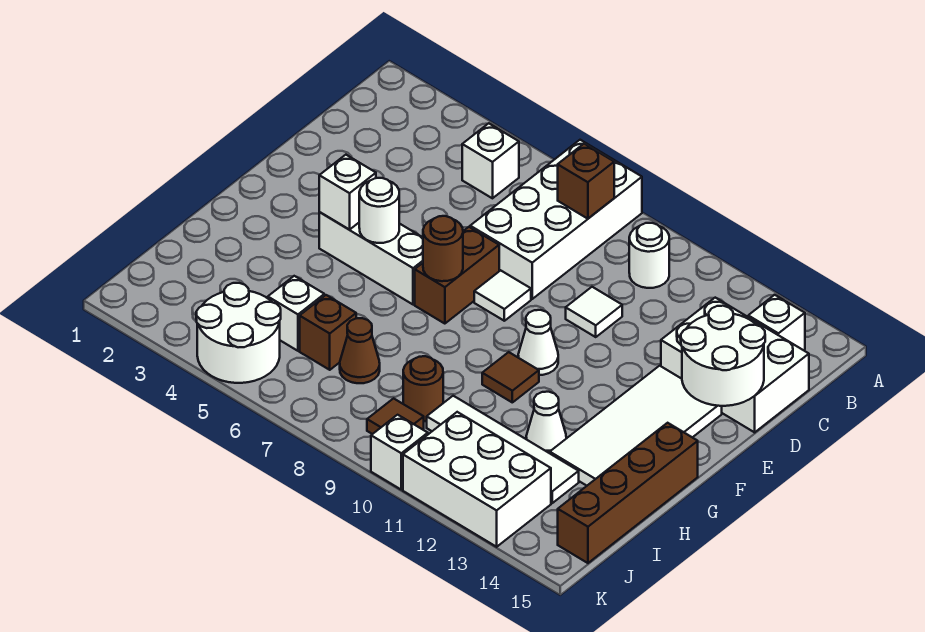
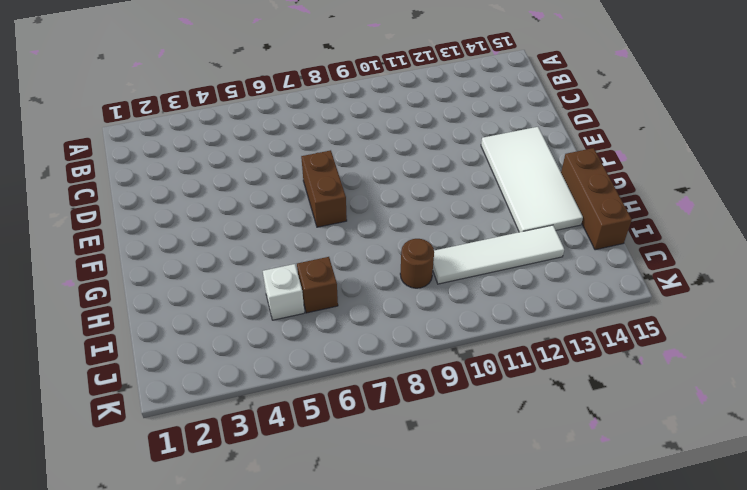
brown 1x3 brick [561,148,632,250] -> brown 1x4 brick [558,423,698,563]
none -> white 2x4 brick [470,140,642,299]
none -> white 1x1 brick [462,123,519,198]
none -> white 1x1 round brick [629,223,669,288]

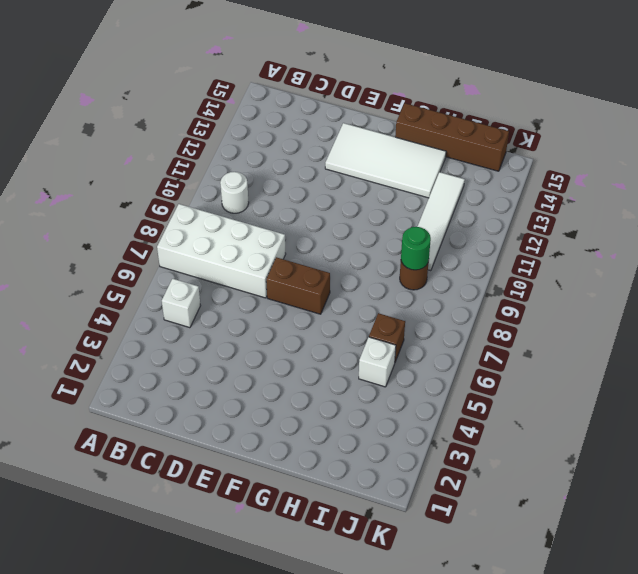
green 1x1 round brick [401,227,431,270] -> none
none -> white 1x1 brick [748,295,805,350]
none -> white 2x3 brick [661,298,809,432]
none -> white 1x1 tile [566,287,622,337]

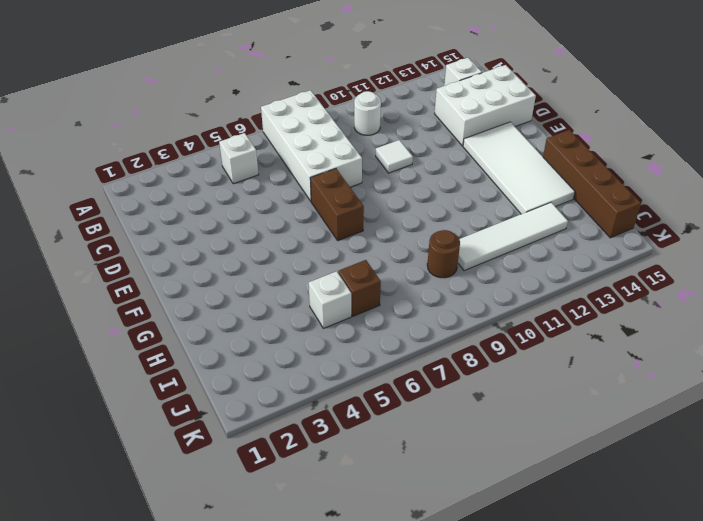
none -> white 1x1 tile [474,270,531,321]
none -> white 1x3 brick [319,212,423,305]
none -> white 1x1 cone [518,310,558,375]

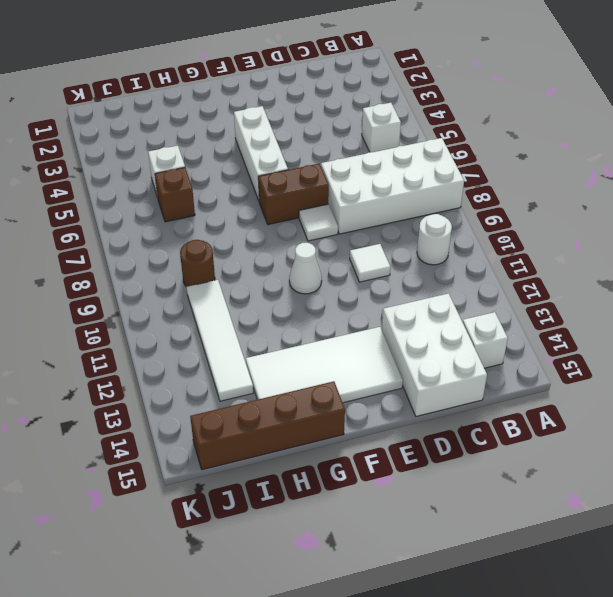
none -> brown 1x1 tile [482,352,539,402]
none -> white 1x1 cone [526,392,566,453]
none -> brown 1x1 cone [340,318,380,383]

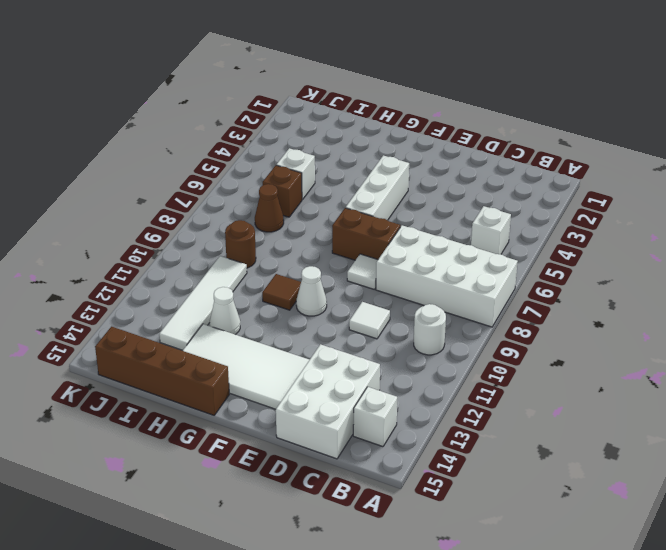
none -> white 2x2 round brick [196,283,281,383]
none -> brown 1x1 tile [367,398,424,434]
none -> white 2x3 brick [403,412,551,547]

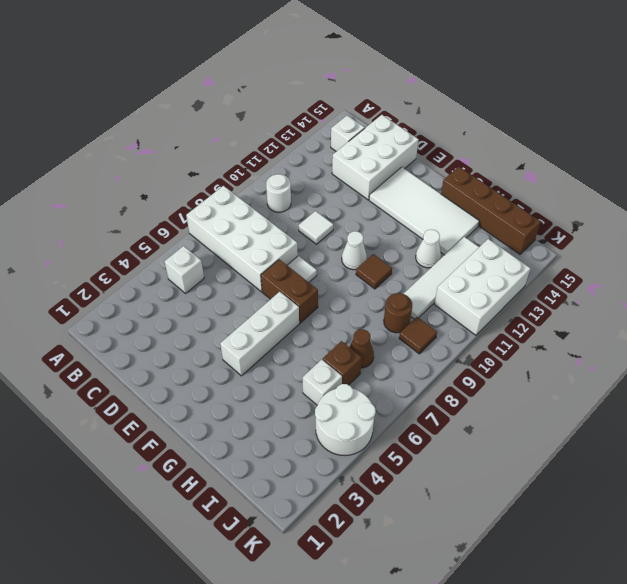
none -> white 1x1 brick [371,415,428,490]
none -> brown 1x1 brick [558,144,614,219]
none -> white 2x2 round brick [681,306,765,406]

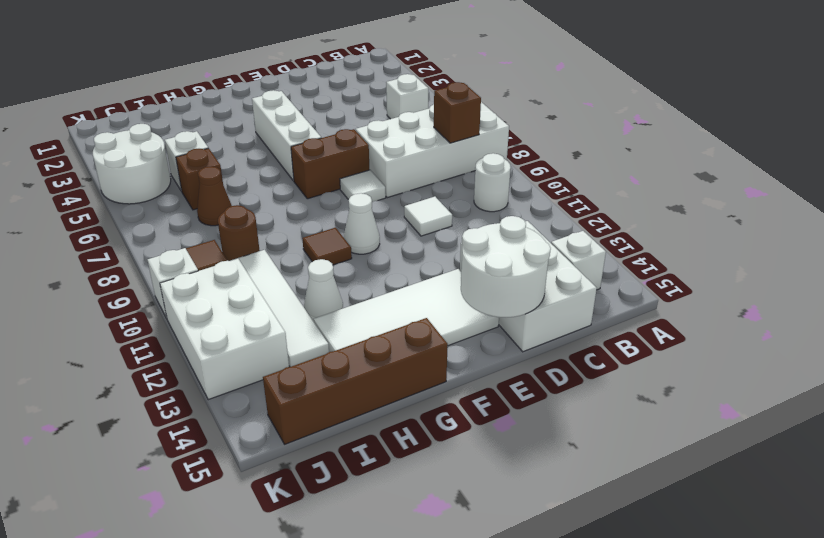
none -> white 1x1 brick [319,155,376,230]
none -> white 1x1 round brick [359,178,399,243]
none -> brown 1x1 round brick [423,216,463,281]

